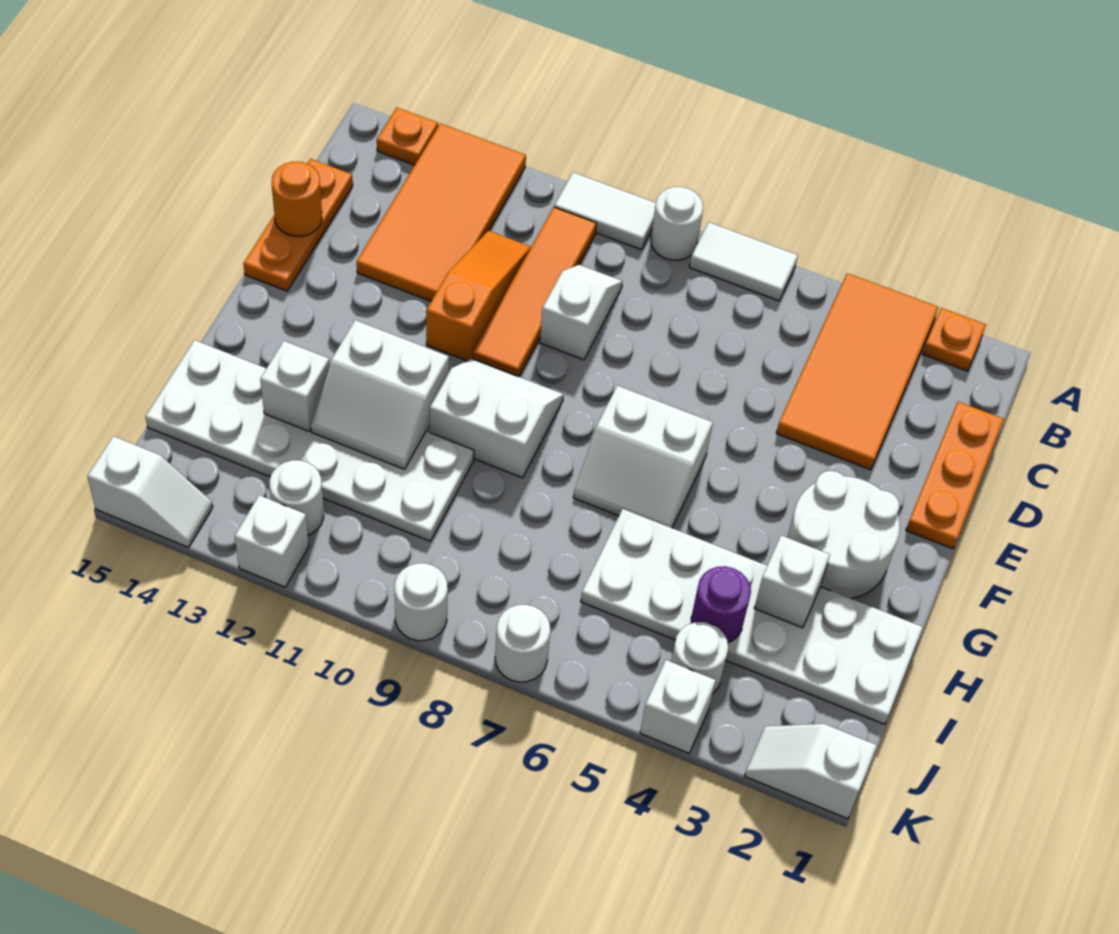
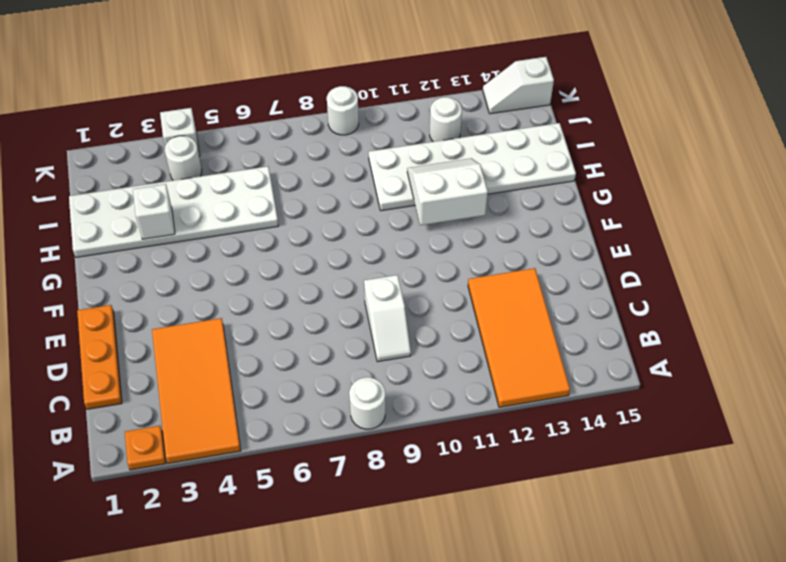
none -> white 1x2 tile [689,222,798,301]
none -> white 1x2 tile [554,172,656,250]
none -> orange 1x1 plate [377,108,438,165]
none -> orange 1x4 tile [473,207,597,377]

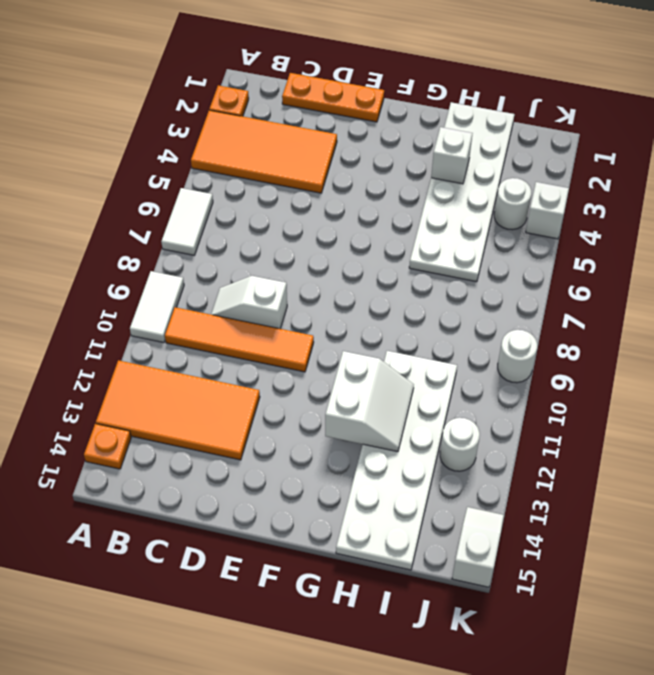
none -> white 1x1 round brick [651,187,703,260]
none -> orange 1x3 slope [426,231,531,361]
none -> orange 1x3 plate [243,159,353,291]
none -> white 2x2 round brick [787,471,900,598]

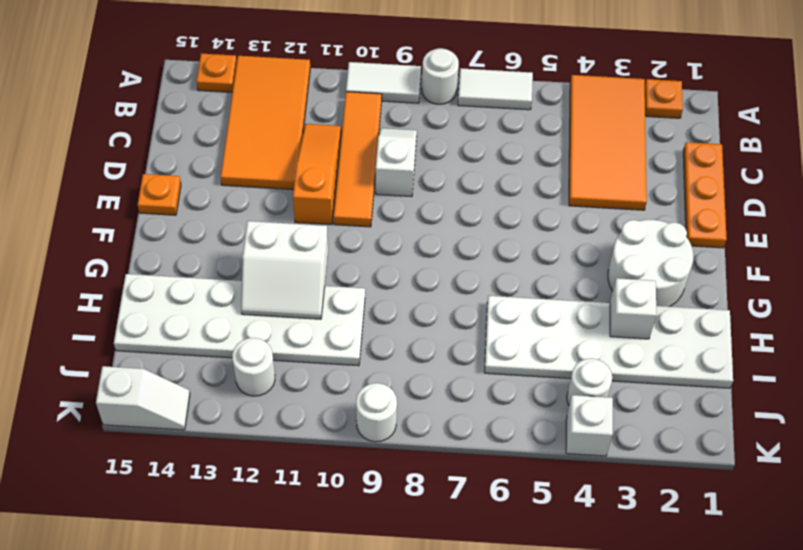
orange 1x1 plate [138,174,181,215] -> orange 1x3 plate [243,159,353,291]
none -> white 2x2 slope [573,386,713,528]
none -> white 2x2 slope [430,359,564,478]
none -> white 1x2 slope [745,724,877,819]
none -> white 1x1 round brick [495,605,550,682]

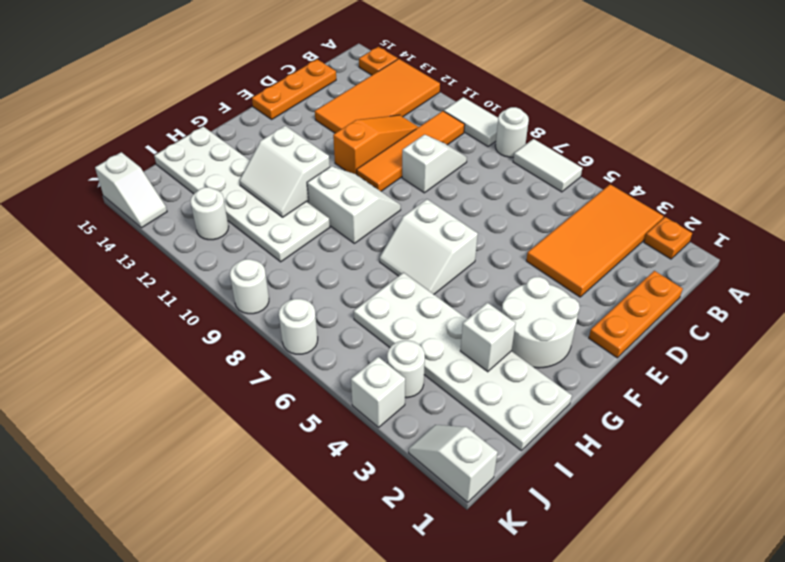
none -> white 1x1 brick [235,495,309,587]
none -> orange 1x1 round brick [272,162,322,236]
none -> white 1x1 brick [260,341,330,431]
none -> purple 1x1 round brick [691,566,751,642]

